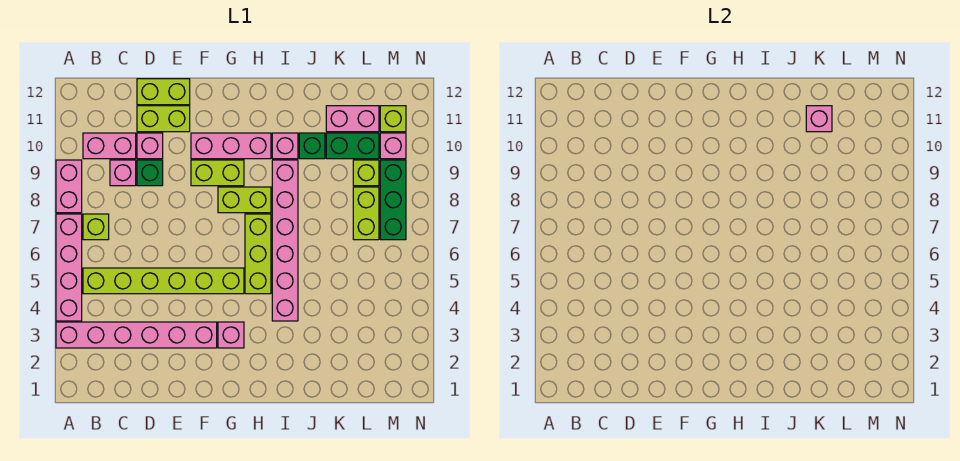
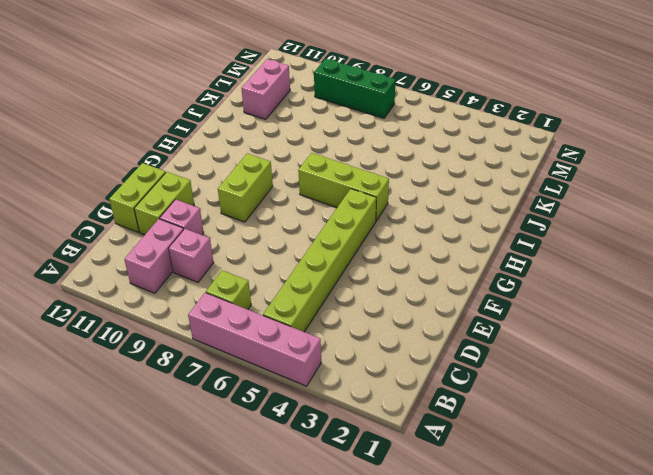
none -> pink 1x6 brick [56,322,217,348]
none -> pink 1x2 brick [56,160,82,213]
none -> green 1x1 brick [137,160,163,186]

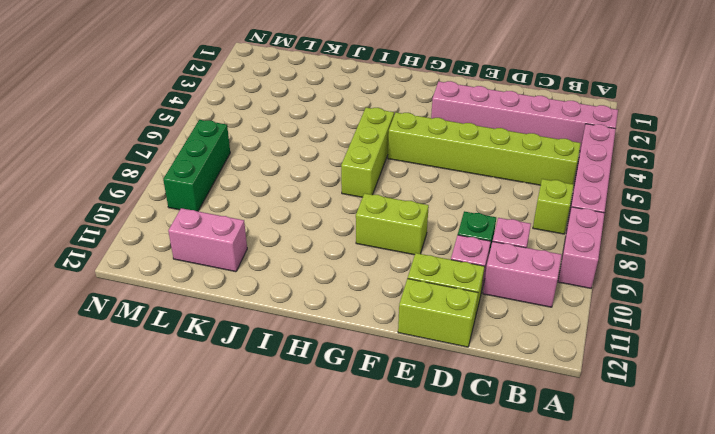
none -> pink 1x3 brick [191,133,271,159]
none -> pink 1x1 brick [218,322,244,348]
none -> lime 1x2 brick [218,187,271,213]

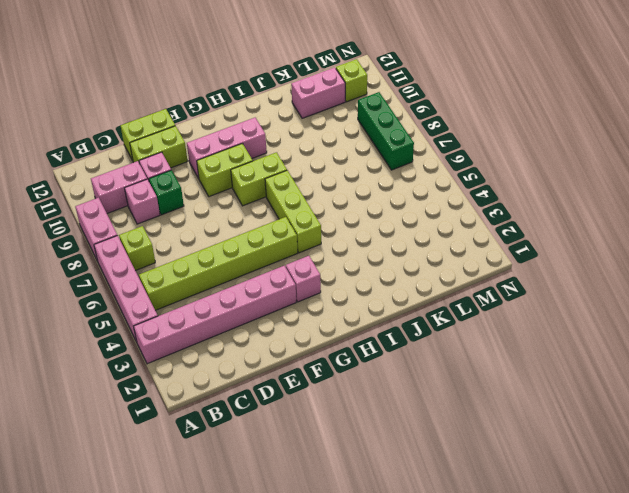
none -> pink 1x6 brick [272,160,298,321]
none -> pink 1x1 brick [272,133,298,159]
none -> green 1x1 brick [299,133,325,159]

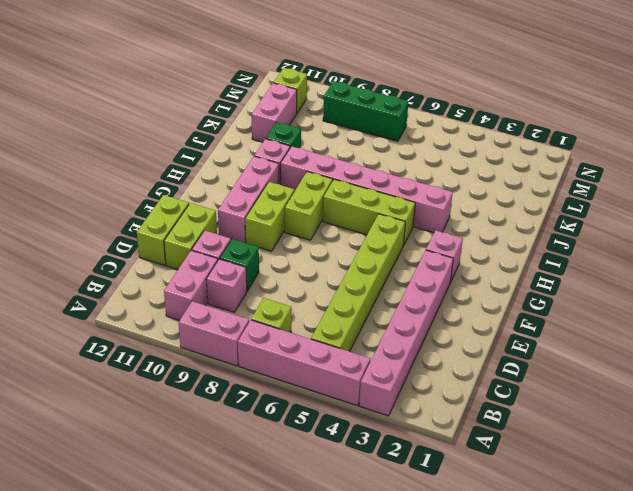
none -> green 1x2 brick [326,133,379,159]
none -> lime 1x2 brick [353,187,379,240]
none -> lime 1x1 brick [353,160,379,186]

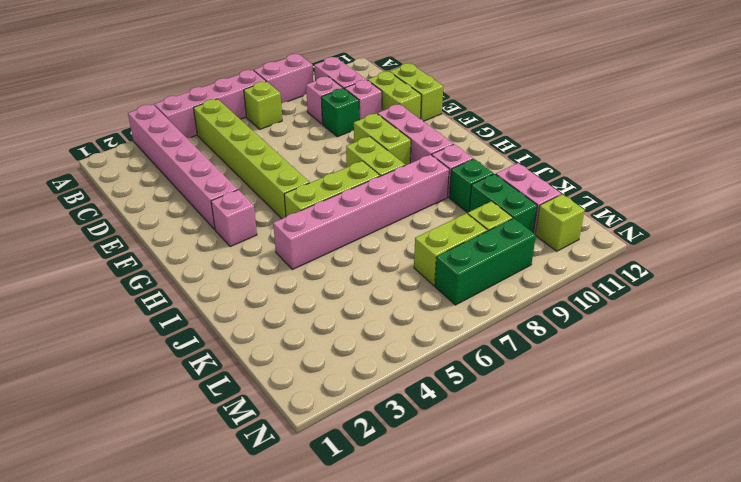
none -> pink 1x1 brick [380,133,406,159]
none -> pink 1x1 brick [806,106,832,132]

